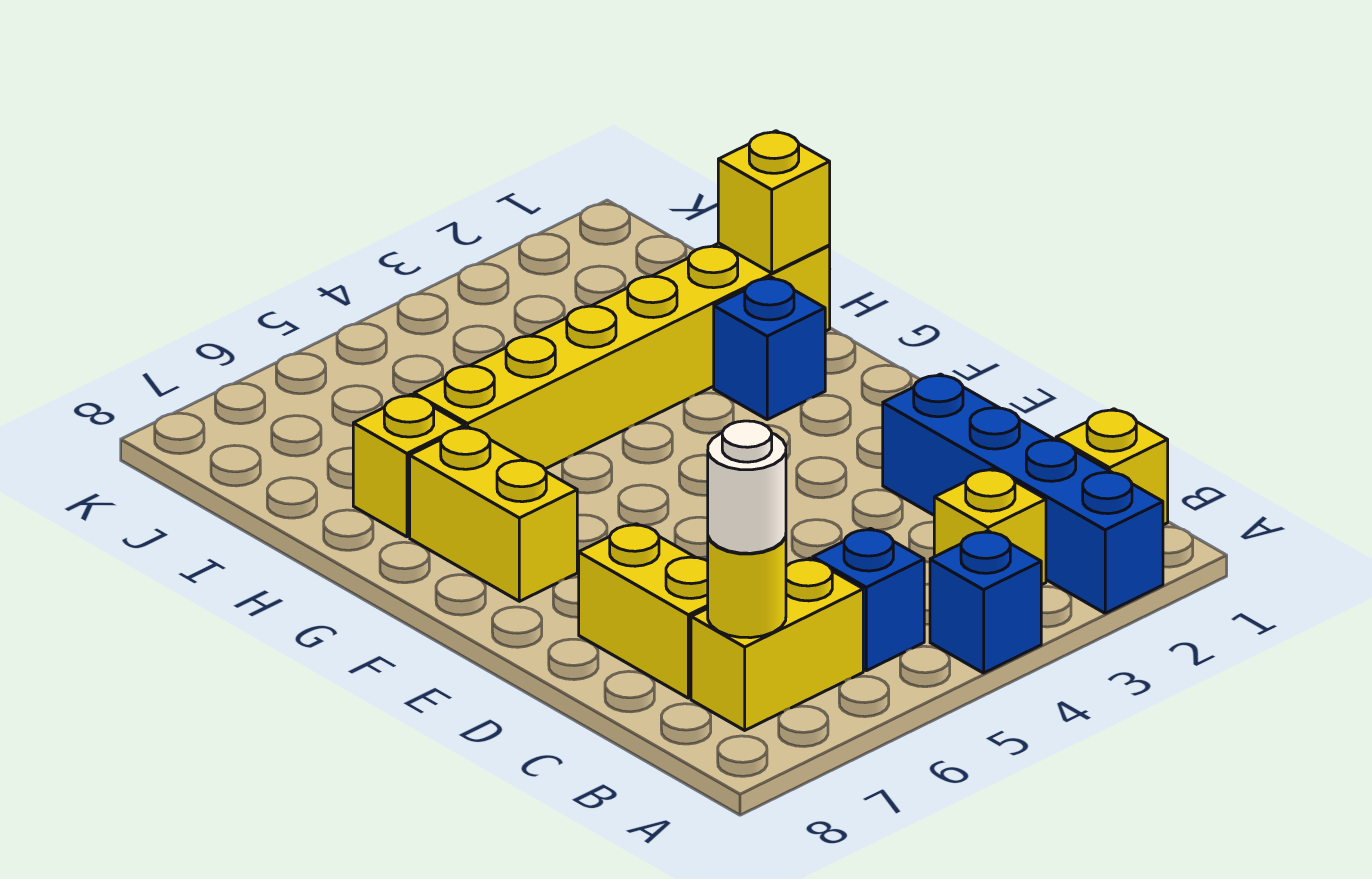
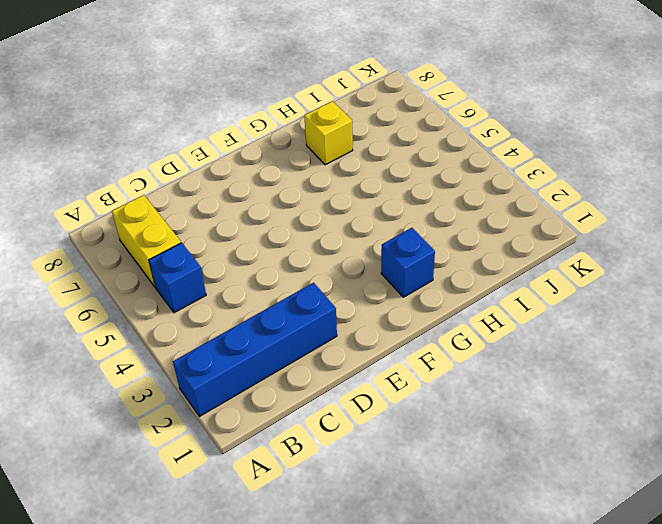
none -> blue 1x1 brick [930,531,1041,673]
none -> yellow 1x1 brick [1056,409,1168,525]
none -> yellow 1x1 brick [934,469,1046,585]

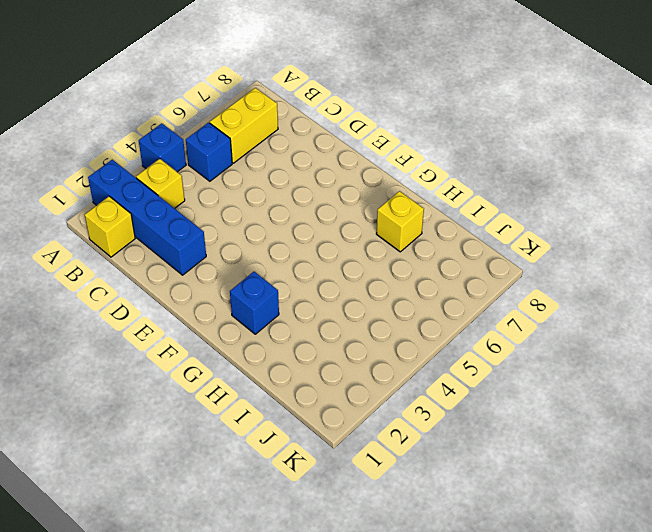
none -> yellow 1x2 brick [579,524,708,698]
none -> yellow 1x2 brick [410,427,577,601]
none -> yellow 1x6 brick [414,243,830,469]

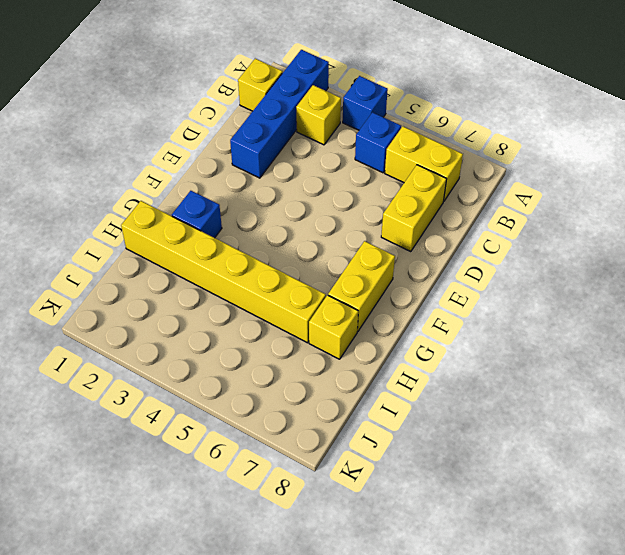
none -> yellow 1x1 round brick [708,536,786,638]
none -> yellow 1x1 brick [718,131,830,273]
none -> white 1x1 round brick [708,421,786,553]

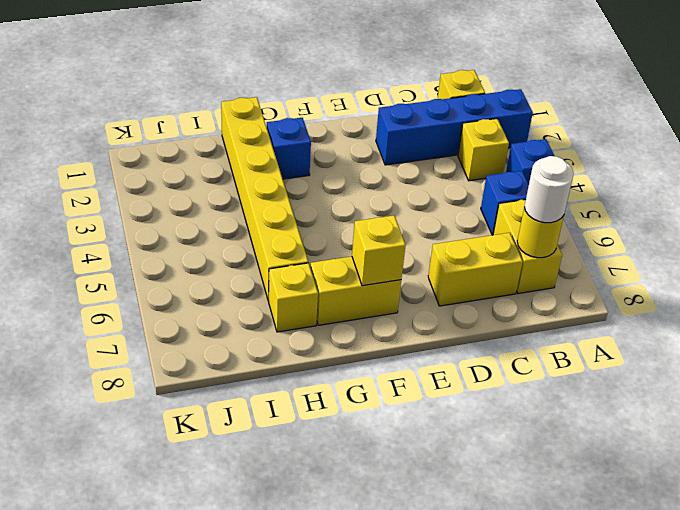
yellow 1x1 brick [352,216,406,286] -> yellow 1x1 brick moved to [718,131,830,273]

